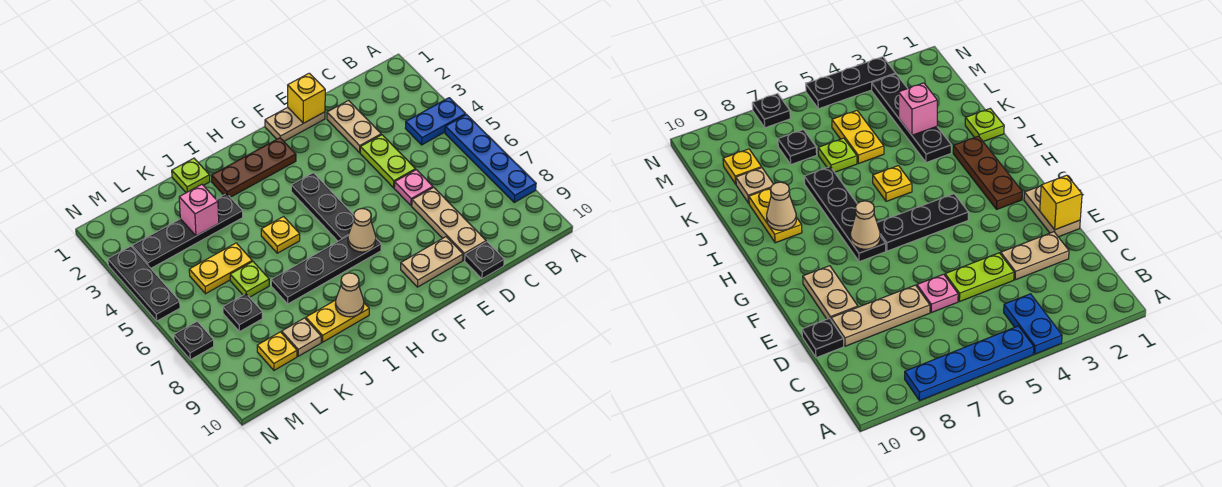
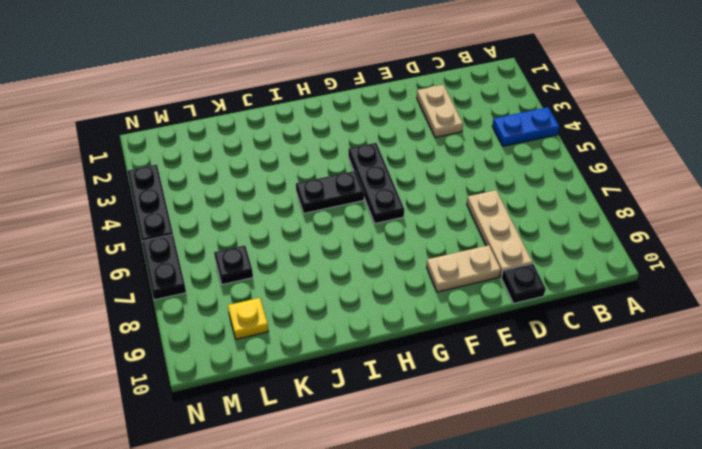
black 1x2 plate [296,171,364,213] -> yellow 1x1 plate [261,217,300,253]
black 1x2 plate [142,235,186,300] -> black 1x1 plate [174,321,214,360]
none -> blue 1x4 plate [445,115,536,202]
none -> lime 1x2 plate [360,135,416,188]
none -> pink 1x1 plate [394,170,433,206]

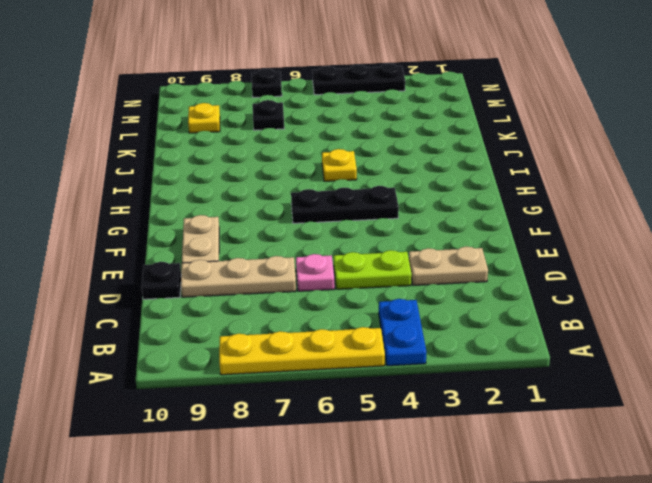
yellow 1x4 plate [219,327,385,375] -> blue 1x4 plate [445,115,536,202]
none -> tan 1x2 plate [265,108,325,141]
none -> brown 1x3 plate [211,138,296,197]
none -> black 1x4 plate [271,236,381,304]

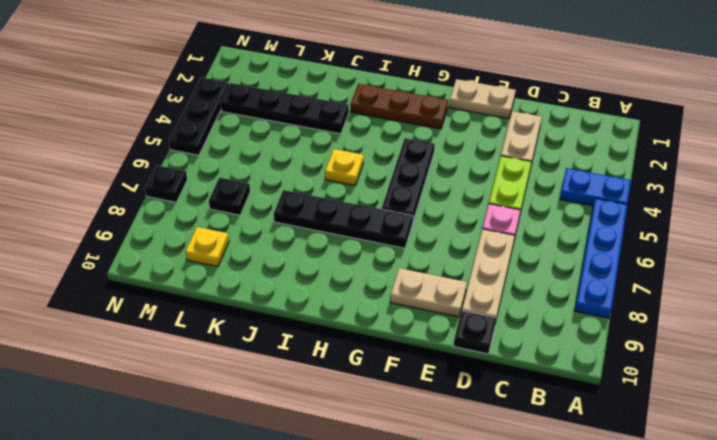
none -> yellow 1x2 plate [306,300,369,342]
none -> lime 1x1 plate [172,158,210,193]
none -> yellow 1x2 plate [189,243,252,294]

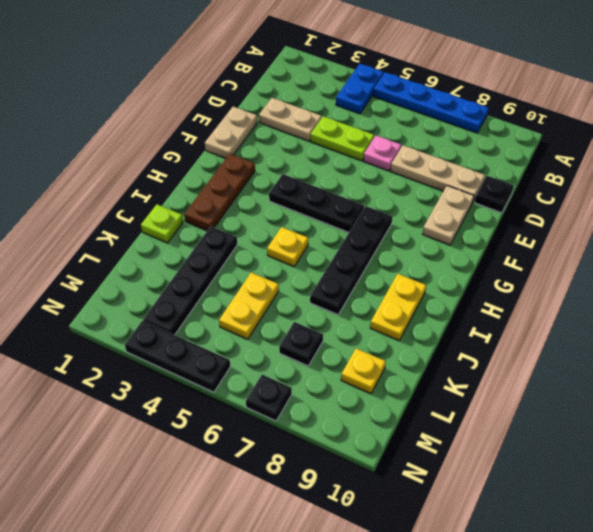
none -> lime 1x1 plate [230,262,269,297]
none -> tan 1x1 plate [282,318,321,356]
none -> yellow 1x1 brick [288,73,325,123]

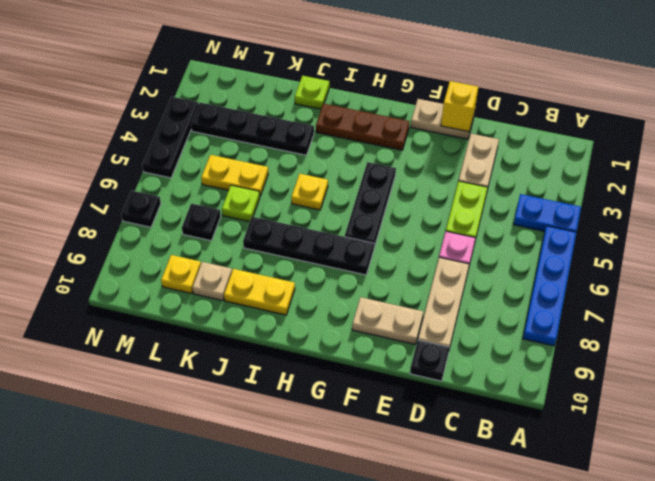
none -> tan 1x1 cone [348,209,376,252]
none -> tan 1x1 cone [335,273,364,317]
none -> pink 1x1 brick [179,184,219,236]

